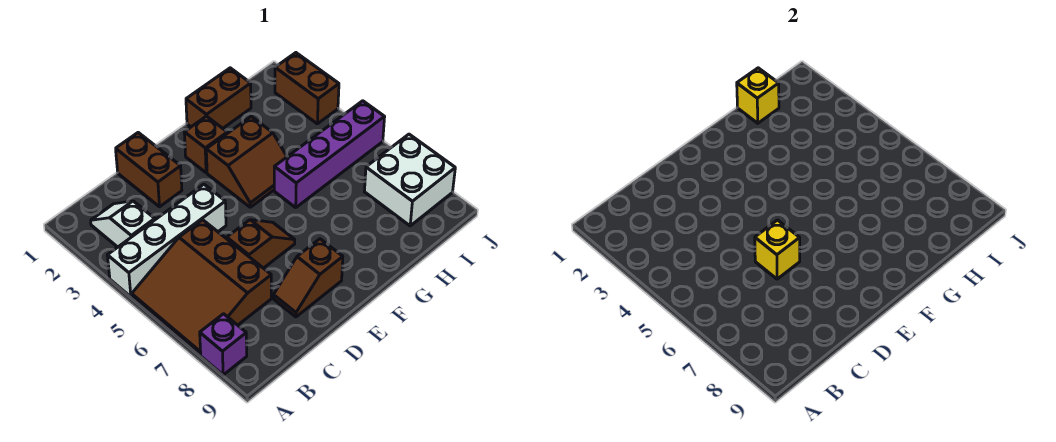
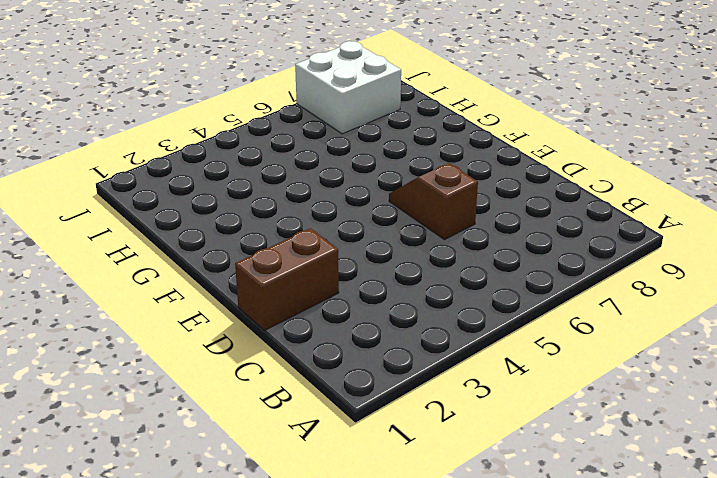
none -> white 1x4 brick [107,184,226,297]
none -> brown 3x3 slope [132,220,271,355]
none -> purple 1x1 brick [200,314,247,375]

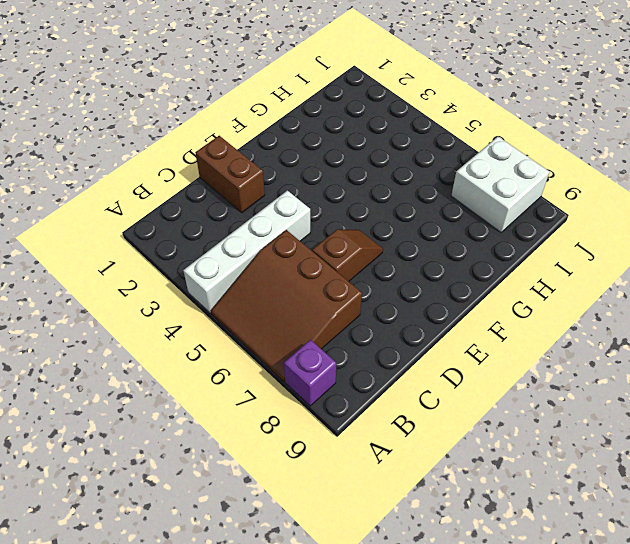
none -> white 1x2 slope [91,201,155,247]
none -> brown 1x2 slope [274,239,343,317]
none -> brown 1x1 brick [184,116,227,173]

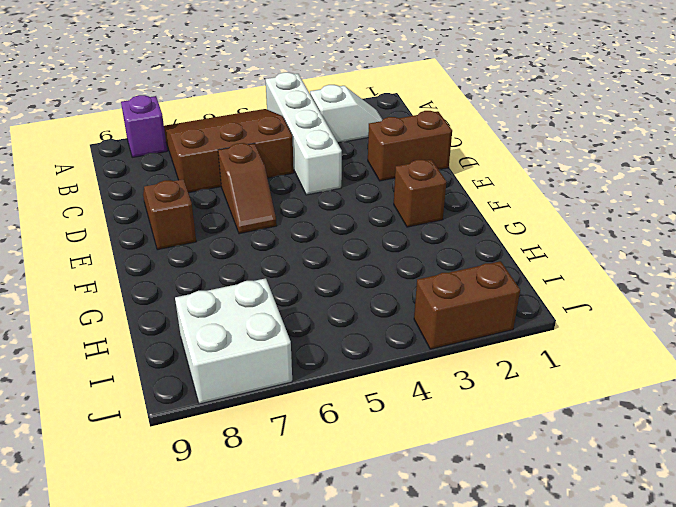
none -> brown 2x2 slope [206,117,287,207]
none -> brown 1x2 brick [186,68,251,128]
none -> purple 1x4 brick [274,101,385,207]

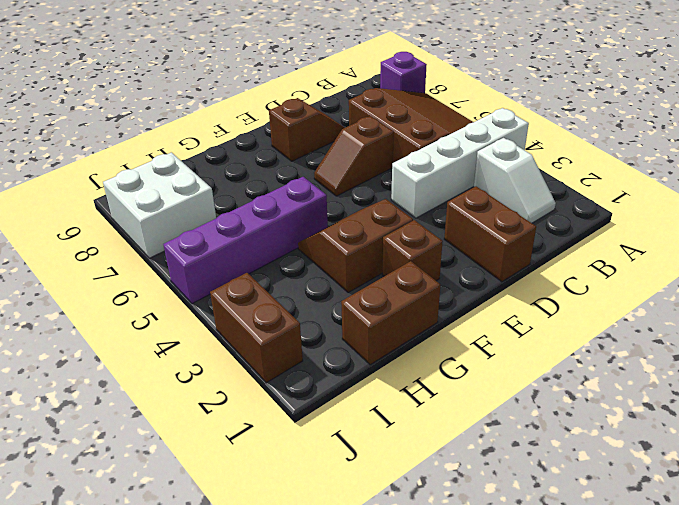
none -> yellow 1x1 brick [755,220,800,279]
none -> yellow 1x1 brick [737,68,779,123]

